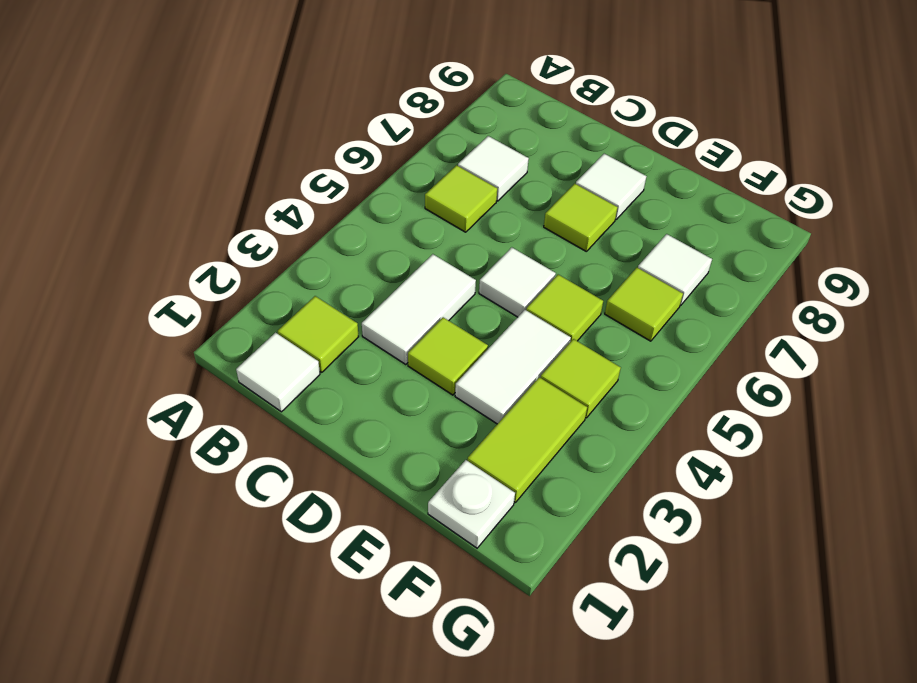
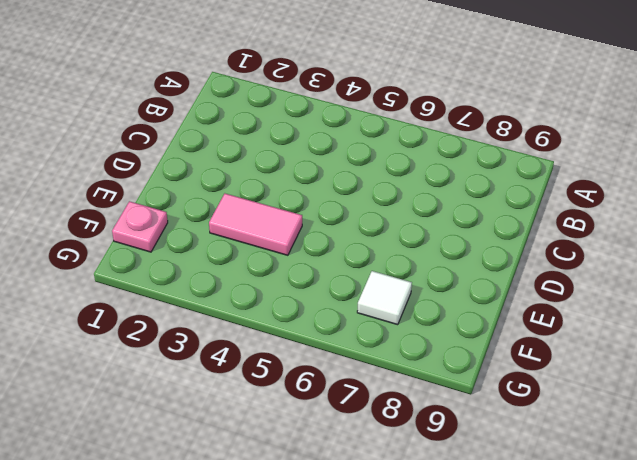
pink 1x2 tile [209,194,302,255] -> white 1x2 tile [455,310,571,424]
pink 1x1 plate [112,201,168,252] -> white 1x1 plate [428,460,515,548]
none -> white 1x1 tile [236,333,320,412]
none -> lime 1x1 tile [278,296,359,372]
none -> lime 1x1 tile [425,165,497,232]

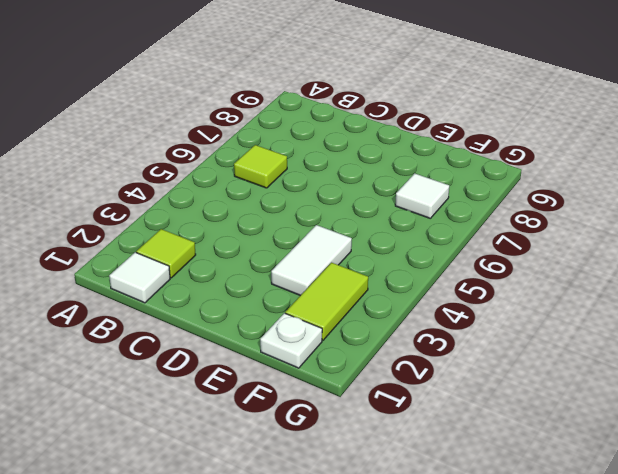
none -> white 1x1 tile [458,136,529,201]
none -> white 1x2 tile [362,254,476,364]
none -> lime 1x1 tile [408,317,488,395]

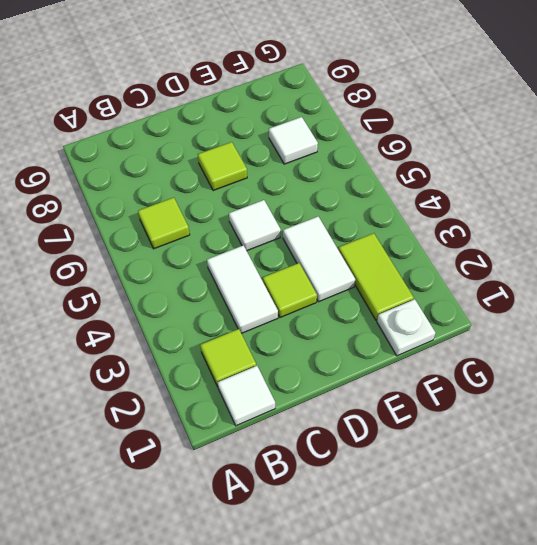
none -> white 1x1 tile [458,136,529,201]
none -> white 1x1 tile [576,154,646,219]
none -> lime 1x1 tile [526,275,603,342]

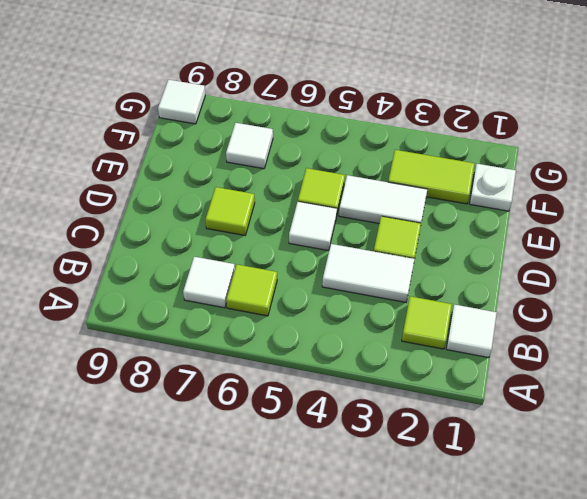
white 1x1 tile [158,80,205,124] -> white 1x1 tile moved to [576,154,646,219]
none -> lime 1x1 tile [541,339,621,418]
none -> lime 1x1 tile [605,268,683,341]

